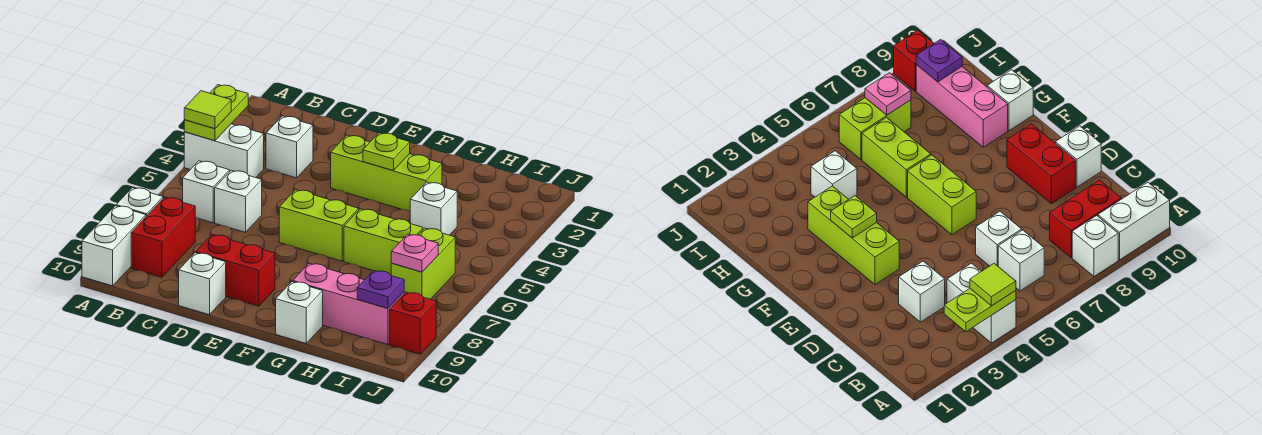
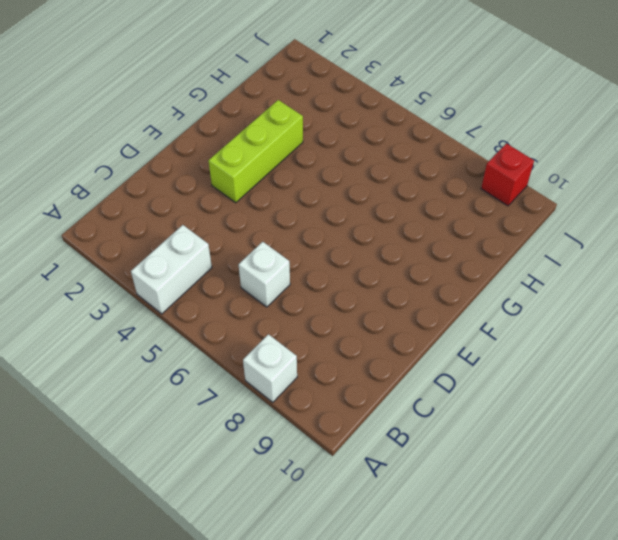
none -> white 1x2 brick [82,206,146,286]
none -> white 1x1 brick [183,161,230,223]
none -> red 1x2 brick [131,197,195,277]

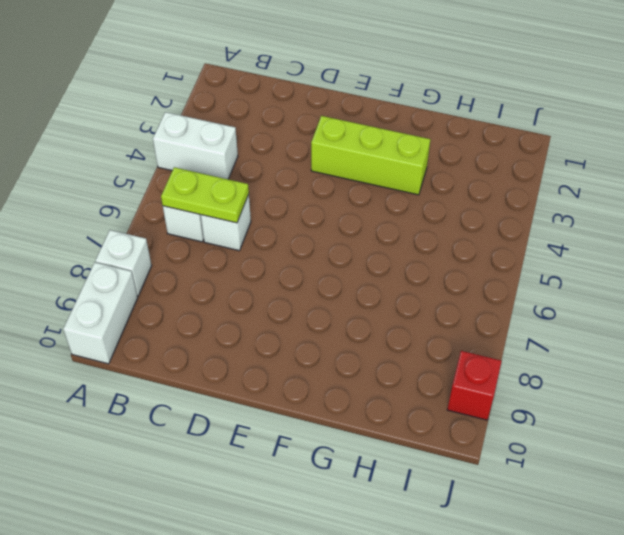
lime 1x2 plate [161,167,249,223] -> lime 1x2 plate turned to [184,85,248,141]
none -> red 1x2 brick [131,197,195,277]
none -> white 1x1 brick [266,116,313,178]
none -> red 1x2 brick [196,235,275,306]

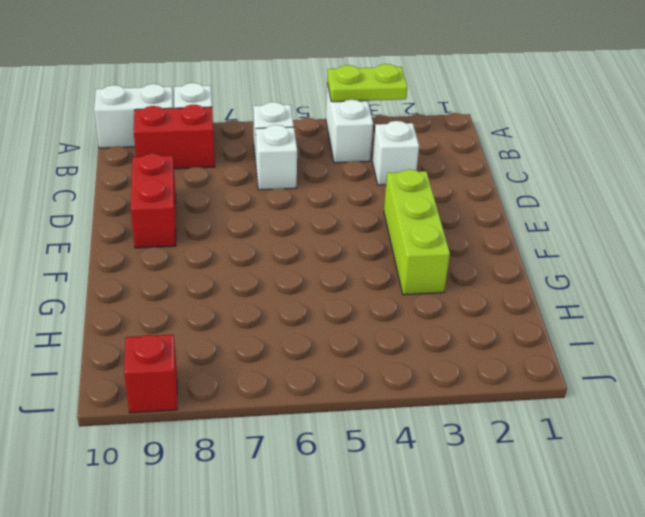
none -> white 1x1 brick [179,253,226,315]
none -> lime 1x2 brick [279,190,359,261]
none -> lime 1x2 brick [344,209,423,275]

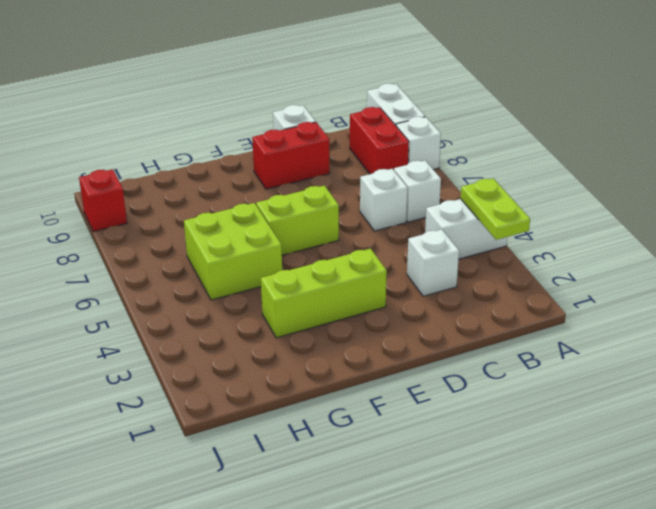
lime 2x2 brick [184,203,282,300] -> lime 1x2 brick [344,209,423,275]
none -> pink 1x3 brick [293,263,404,345]
none -> white 1x1 brick [276,282,323,343]
none -> white 1x1 brick [410,182,457,235]

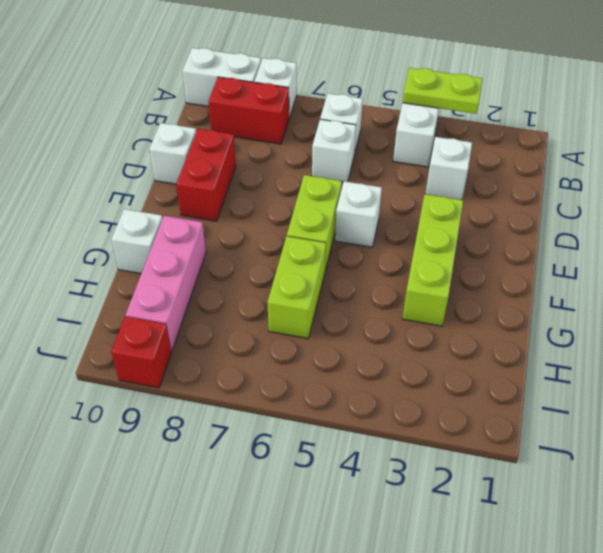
white 1x1 brick [335,181,382,247] -> white 1x1 brick moved to [410,182,457,235]
none -> lime 1x2 brick [391,228,455,299]
none -> lime 1x1 plate [363,133,410,171]
none -> pink 1x1 plate [391,234,438,272]

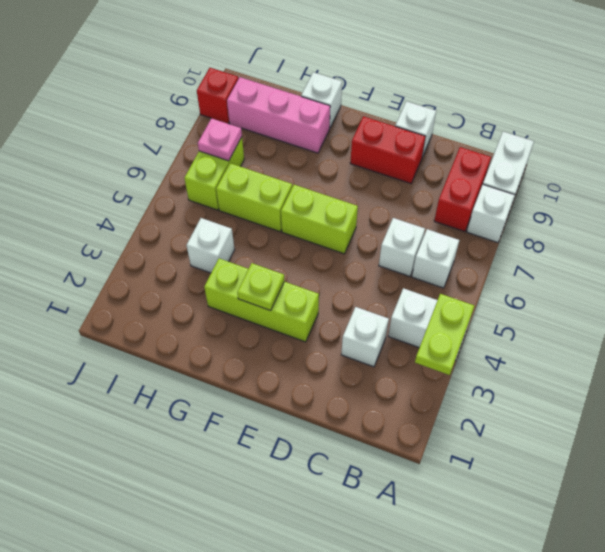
none -> purple 1x1 plate [357,271,404,309]
none -> lime 1x1 tile [184,91,231,129]

